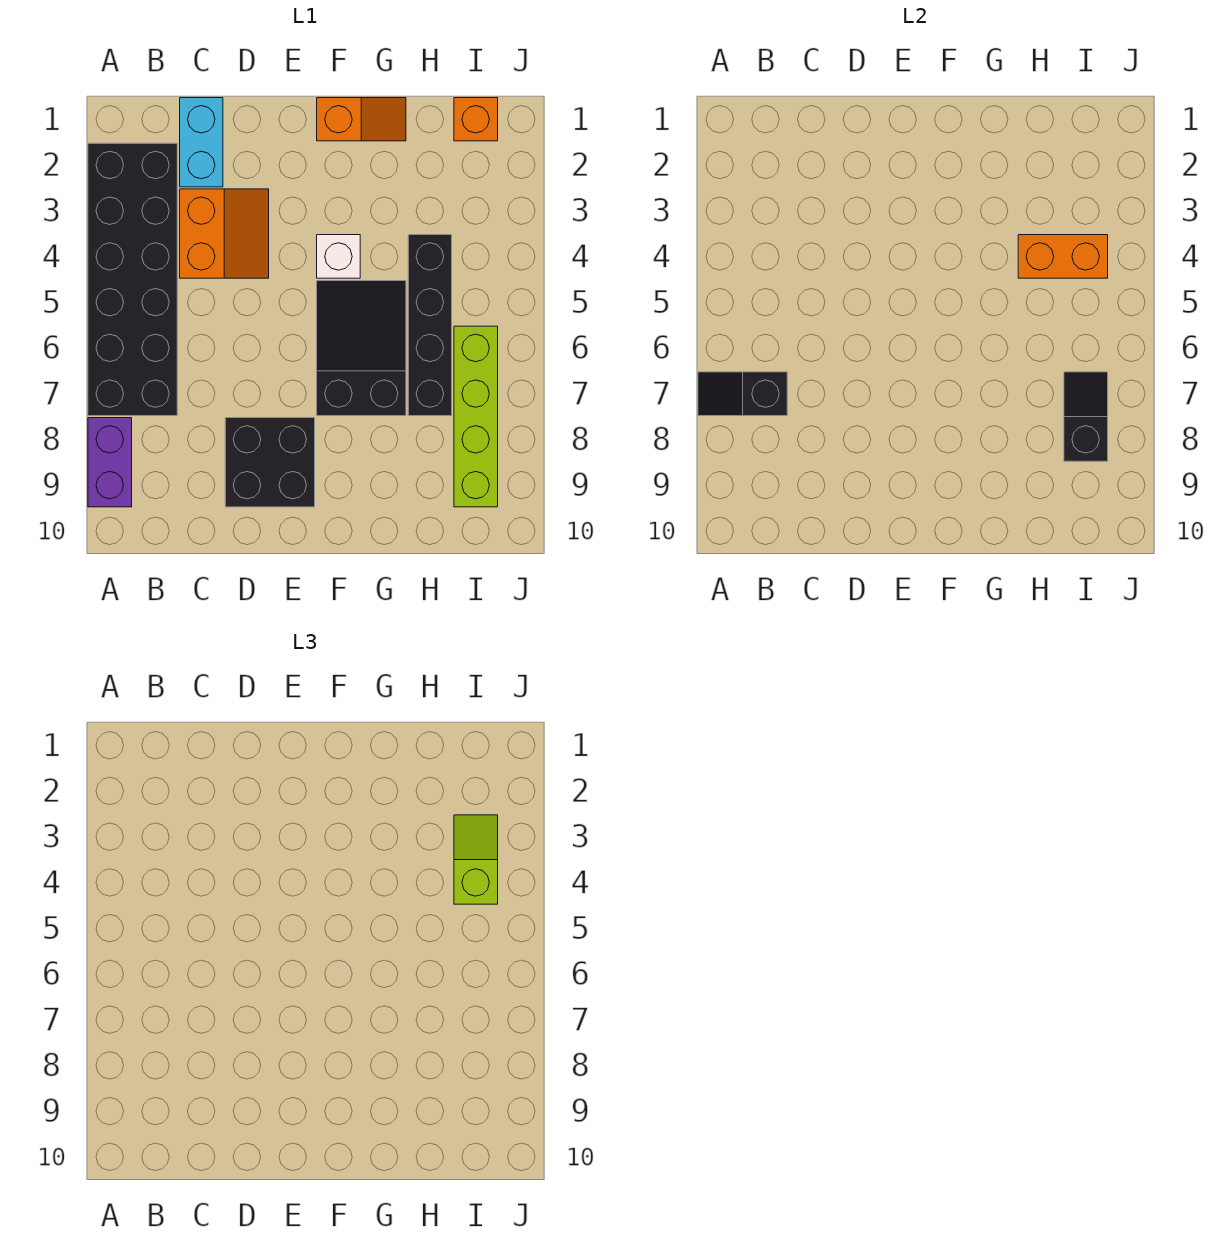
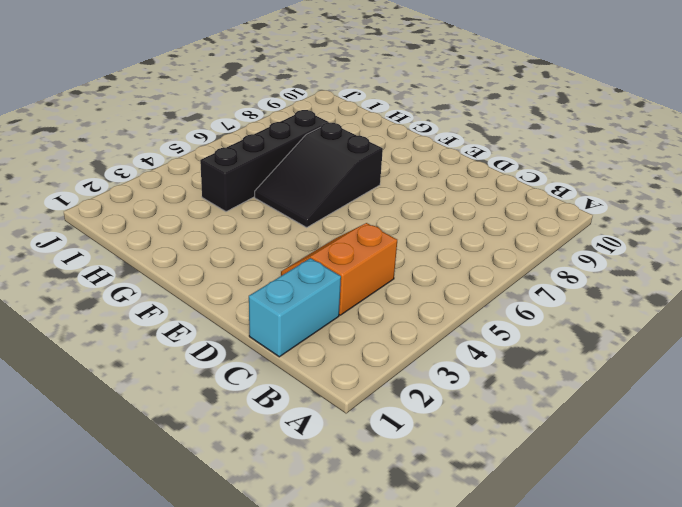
none -> black 2x6 brick [88,143,177,416]
none -> purple 1x2 brick [88,418,132,507]
none -> black 2x2 brick [225,418,315,507]

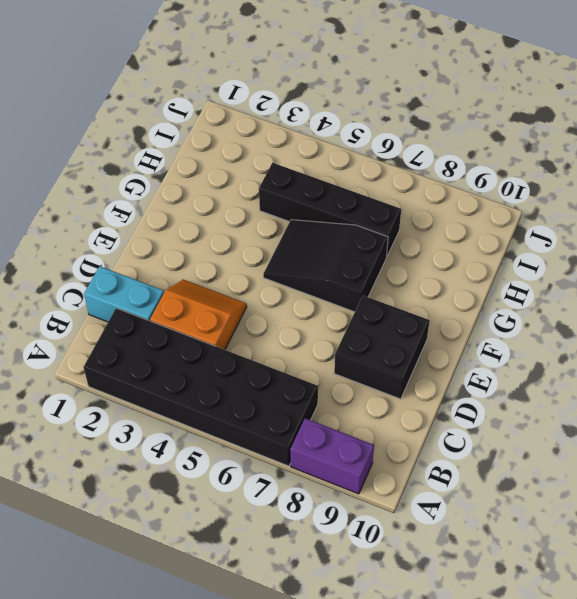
none -> orange 1x2 slope [317,98,406,141]
none -> white 1x1 brick [317,235,360,278]
none -> orange 1x1 brick [454,98,498,141]

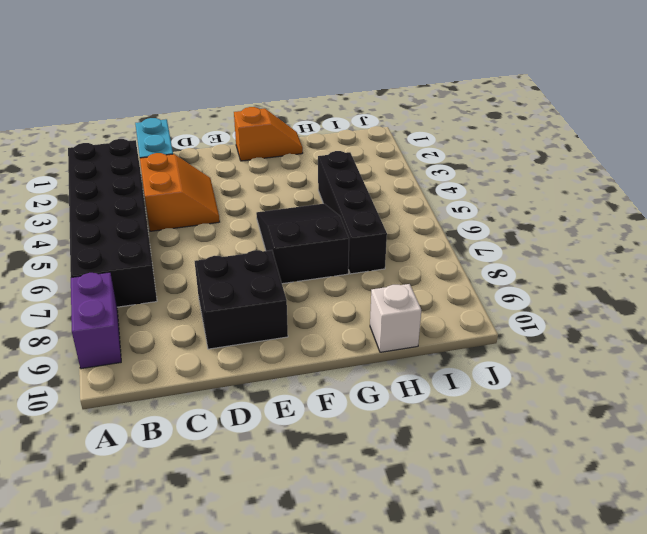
white 1x1 brick [370,284,421,352] -> white 1x1 brick moved to [317,235,360,278]
none -> orange 1x1 brick [454,98,498,141]
none -> lime 1x4 brick [454,326,498,507]
none -> black 1x2 slope [698,372,787,416]

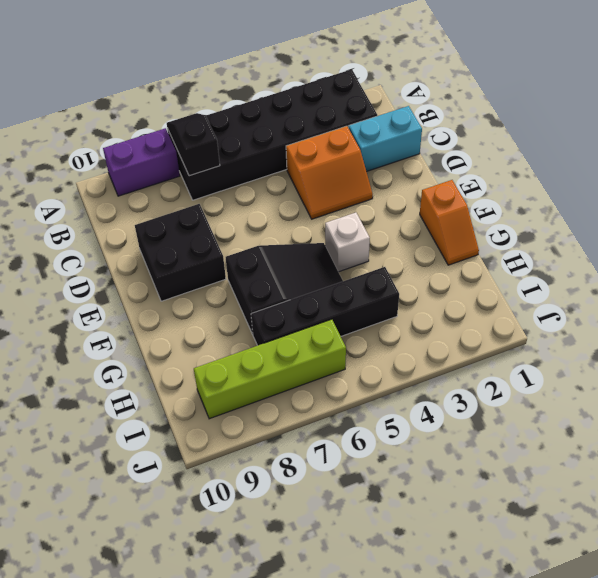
none -> orange 1x1 brick [454,98,498,141]
none -> orange 1x2 brick [1018,235,1108,278]
none -> black 1x2 slope [1064,372,1108,461]

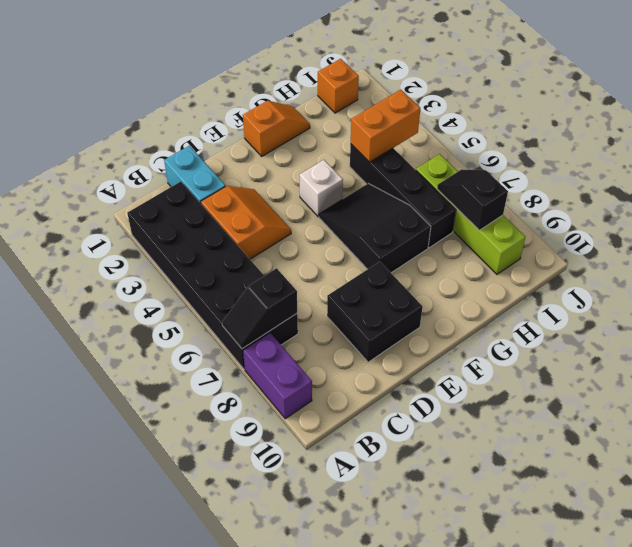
none -> lime 1x2 slope [454,815,498,904]

